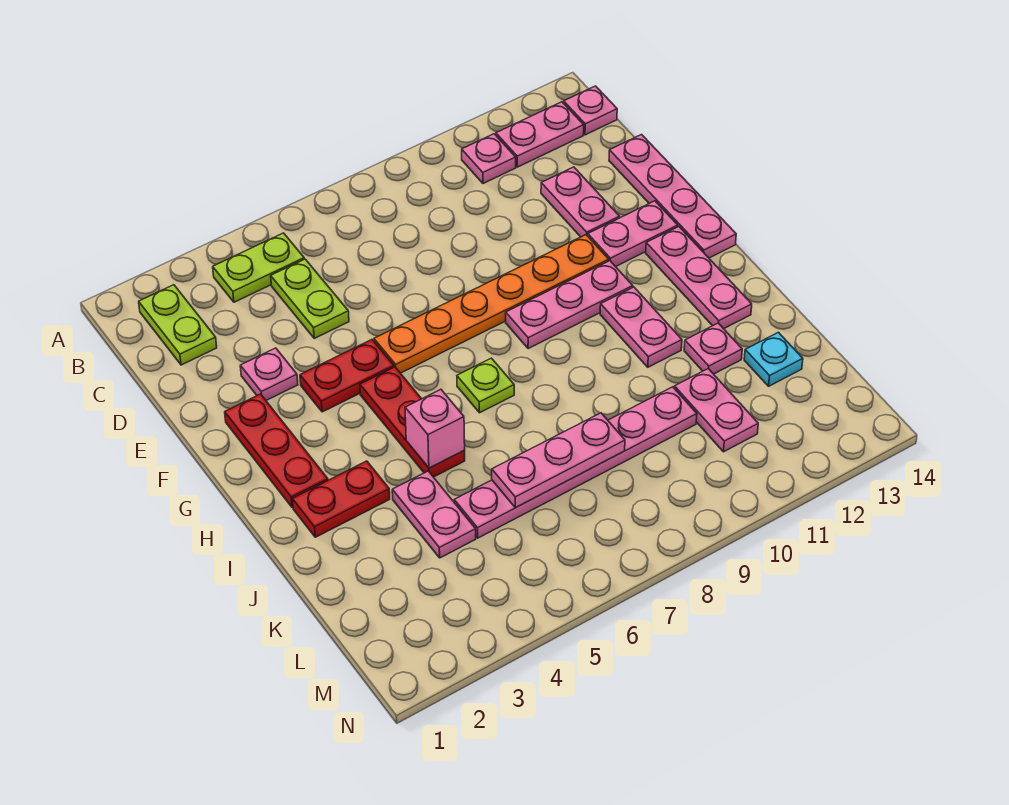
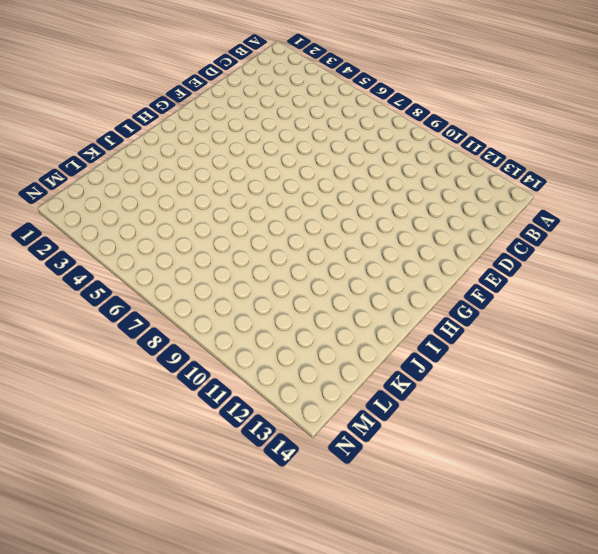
none -> lime 1x2 plate [139,285,217,365]
none -> lime 1x2 plate [213,233,304,302]
none -> pink 1x1 plate [462,134,516,184]

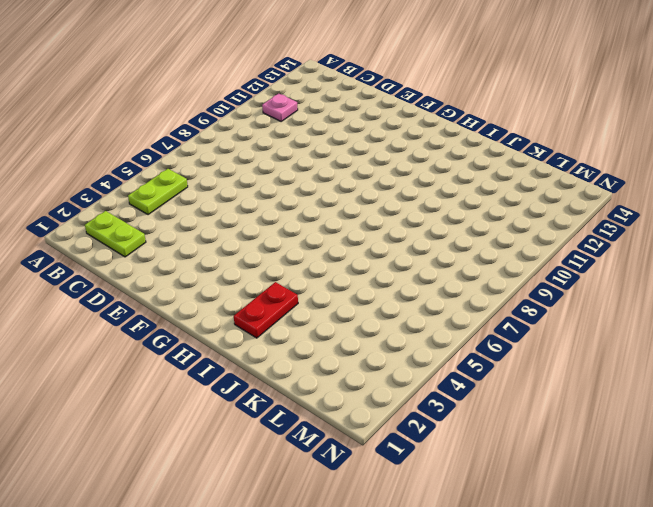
none -> pink 1x2 plate [496,102,584,167]
none -> pink 1x1 plate [564,86,617,135]
none -> lime 1x2 plate [271,259,349,338]

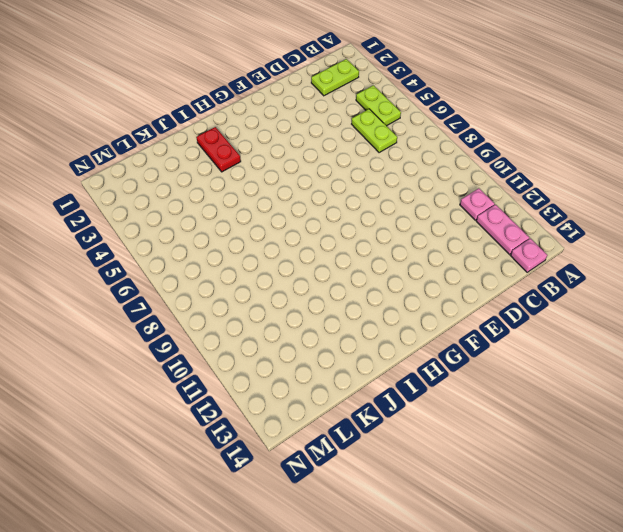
lime 1x2 plate [352,109,397,153] -> lime 1x2 plate turned to [271,259,349,338]
none -> pink 1x2 plate [541,167,620,237]
none -> pink 1x4 plate [609,135,736,258]
none -> pink 1x1 plate [240,348,298,400]

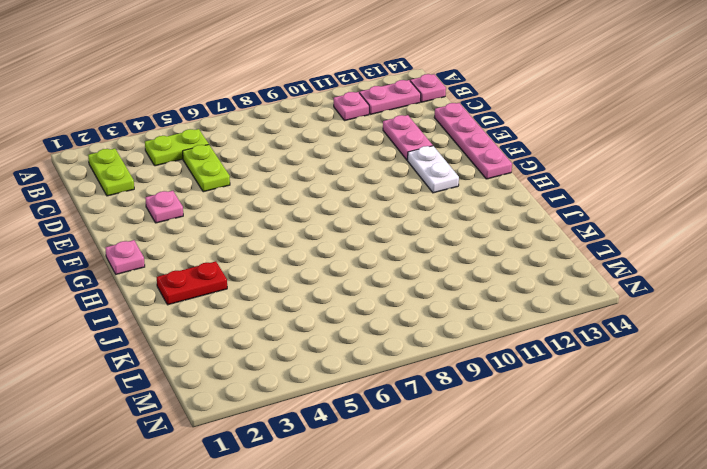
white 1x2 plate [408,146,459,193] -> pink 1x2 plate [588,201,678,267]
pink 1x1 plate [105,240,145,274] -> pink 1x1 plate moved to [684,323,742,374]
none -> red 1x3 plate [225,394,328,508]
none -> red 1x2 plate [300,340,394,412]
none -> orange 1x6 plate [374,235,609,373]

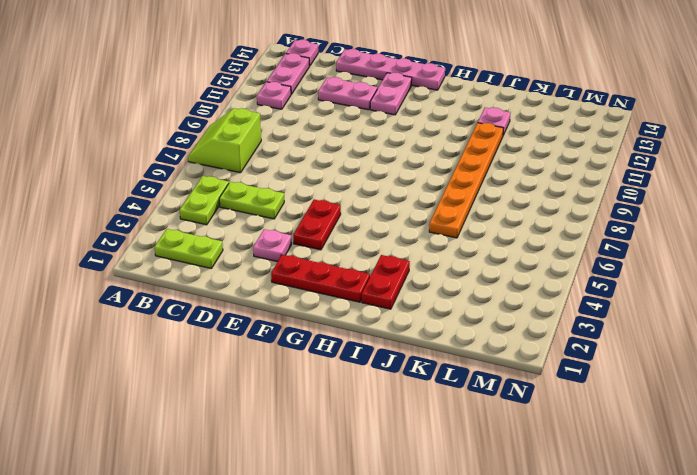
lime 2x2 slope [188,108,261,173] -> none
orange 1x6 plate [429,123,504,238] -> orange 1x6 plate moved to [374,235,609,373]
none -> red 1x3 plate [360,367,465,477]
none -> pink 1x3 plate [506,261,633,349]
none -> pink 1x3 plate [646,227,752,329]

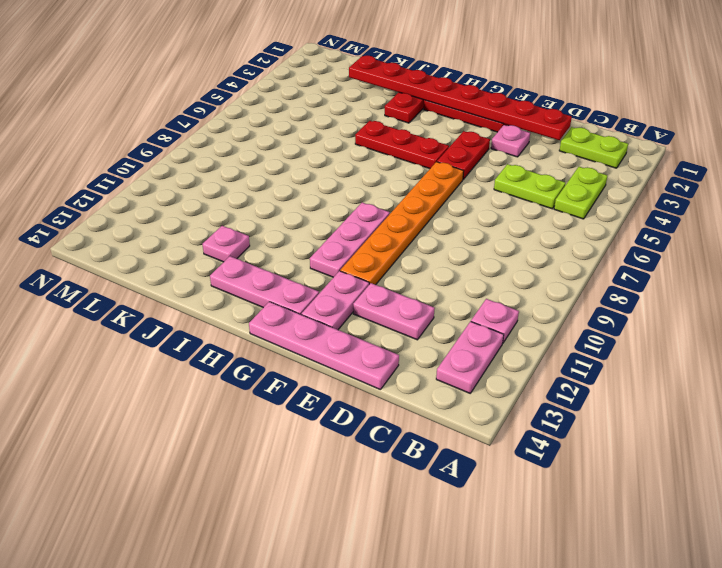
red 1x8 plate [349,56,572,140] -> none
none -> pink 1x1 plate [564,86,617,135]
none -> lime 1x1 plate [457,358,514,413]
none -> pink 1x2 plate [600,287,682,367]

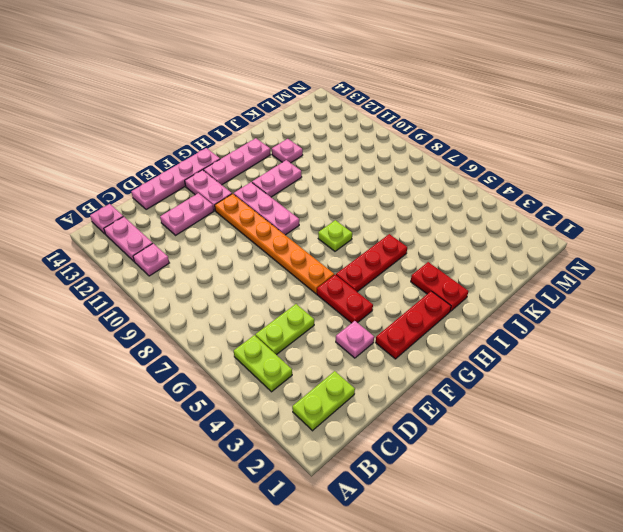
none -> pink 1x2 plate [392,471,476,558]
none -> pink 1x6 plate [454,387,697,538]
none -> pink 1x2 plate [674,369,758,452]

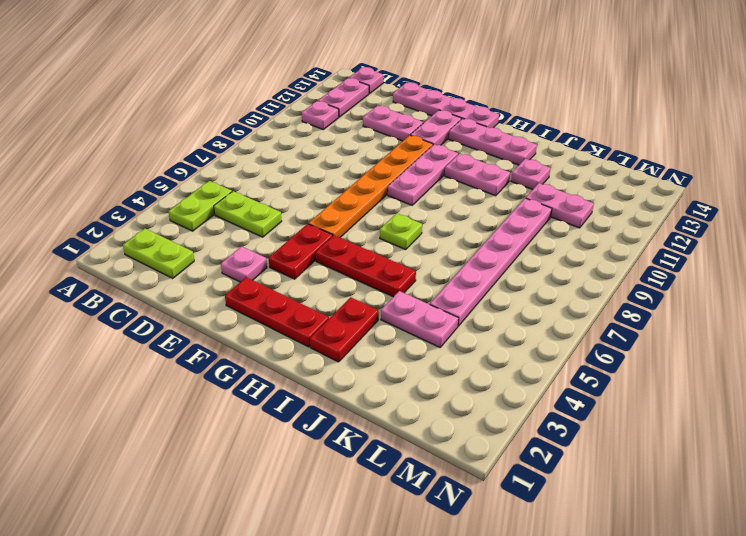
none -> cyan 1x1 plate [744,332,803,386]
none -> pink 1x1 brick [405,389,465,468]
none -> pink 1x3 plate [492,413,625,508]

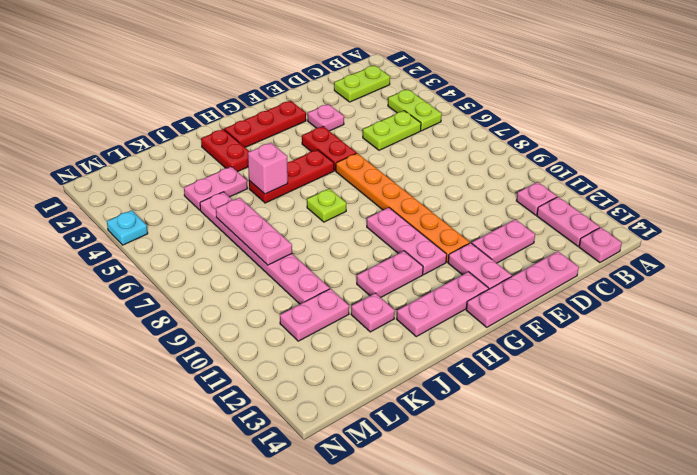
cyan 1x1 plate [107,210,148,245] -> cyan 1x1 plate moved to [744,332,803,386]

